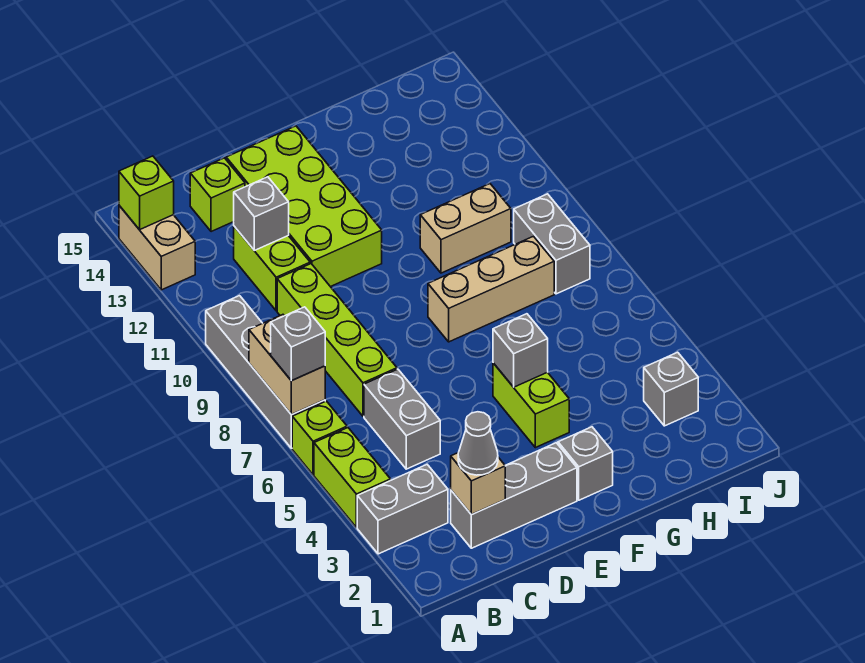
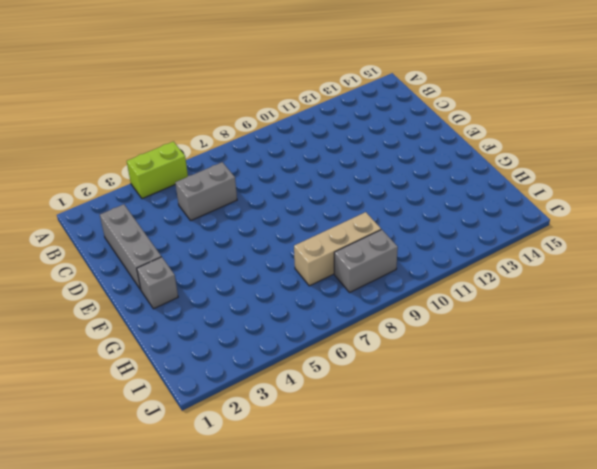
tan 1x3 brick [294,212,381,286] -> tan 1x3 brick turned to [428,236,554,342]
none -> grey 1x2 brick [357,465,448,554]
none -> lime 1x1 brick [292,401,347,475]
none -> grey 1x4 brick [206,296,325,448]

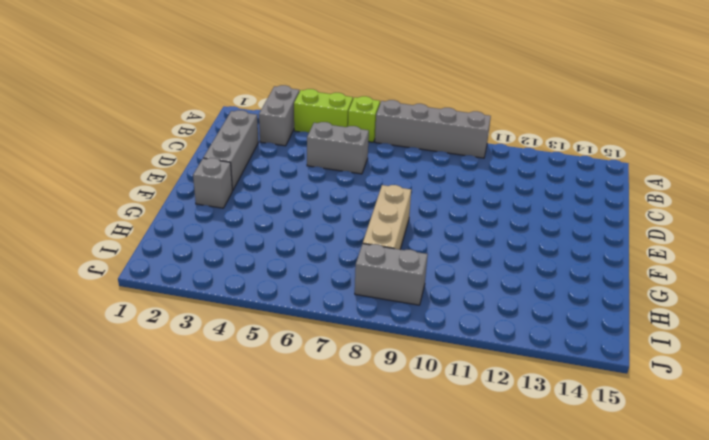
none -> tan 1x2 brick [119,206,195,290]
none -> lime 1x4 brick [277,264,397,416]
none -> lime 1x2 brick [234,226,310,311]

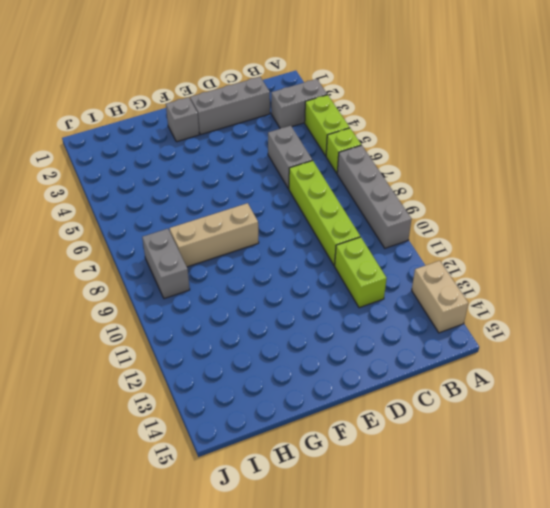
none -> lime 1x1 brick [190,158,245,232]
none -> lime 2x4 brick [226,126,382,287]
none -> lime 1x2 brick [493,363,569,448]

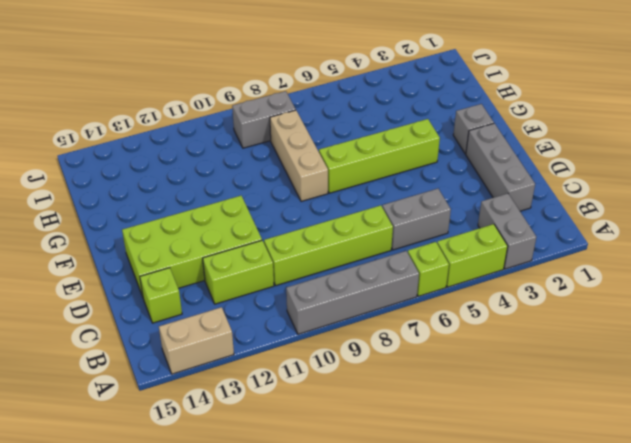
lime 1x4 brick [319,119,440,193] -> lime 1x2 brick [493,363,569,448]
none -> tan 1x2 brick [420,184,511,273]
none -> grey 1x1 brick [644,352,698,426]
none -> tan 1x2 brick [249,315,325,415]

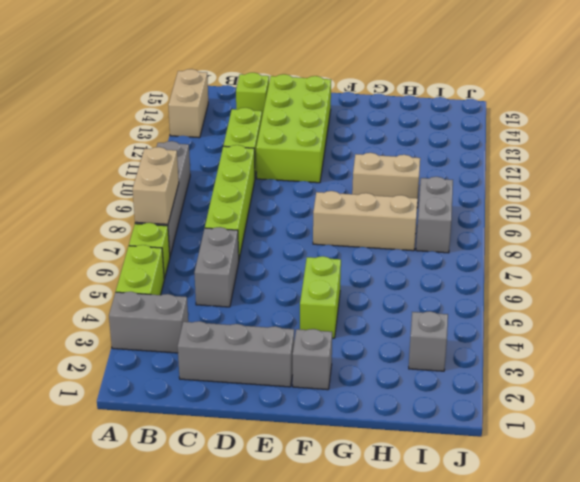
none -> lime 1x1 brick [119,156,174,230]
none -> tan 1x1 brick [451,453,505,515]
none -> grey 1x1 brick [234,177,289,250]

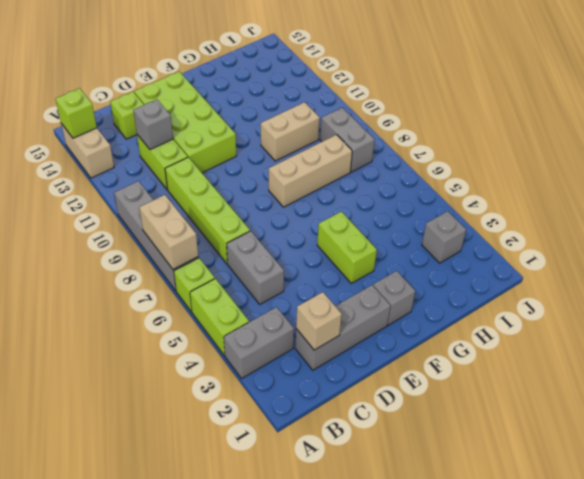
none -> grey 1x1 brick [493,314,548,387]
none -> grey 1x1 brick [271,307,325,381]
none -> grey 1x1 cone [458,412,498,475]

